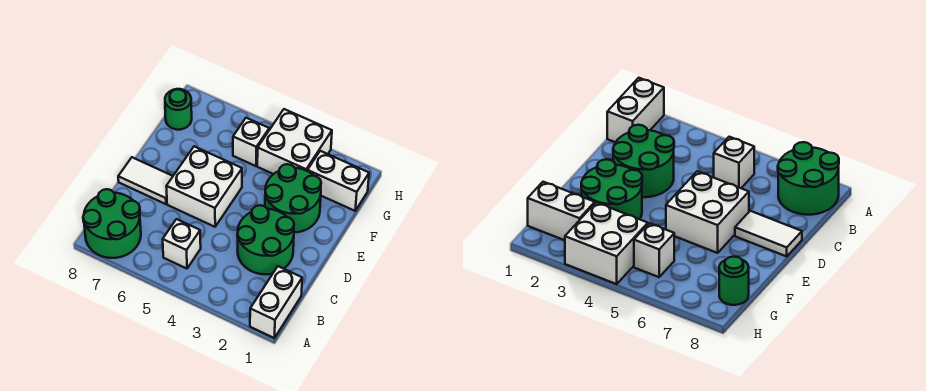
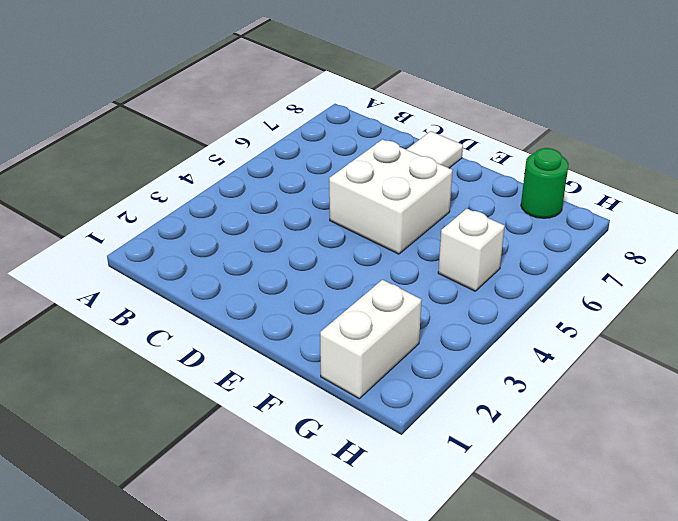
none -> white 1x2 brick [250,266,302,338]
none -> green 2x2 round brick [83,189,141,258]

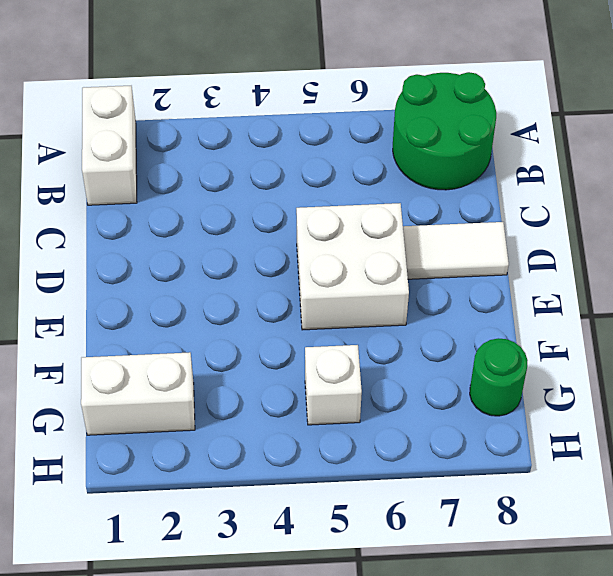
none -> white 1x1 brick [163,219,201,269]
none -> green 2x2 round brick [237,205,294,274]

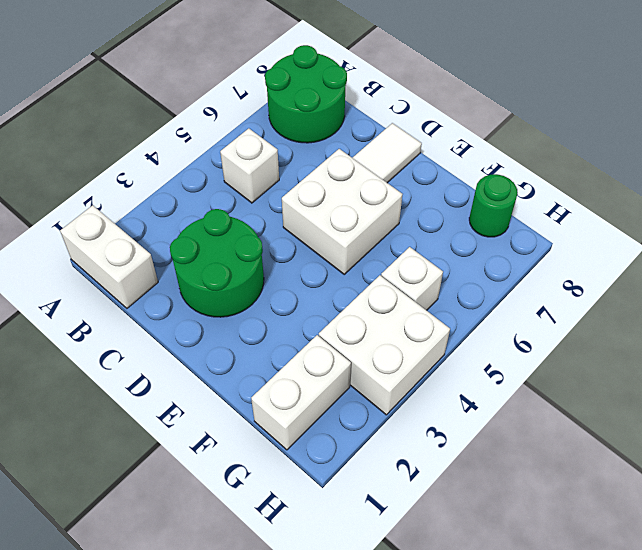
none -> green 2x2 round brick [265,164,321,233]

